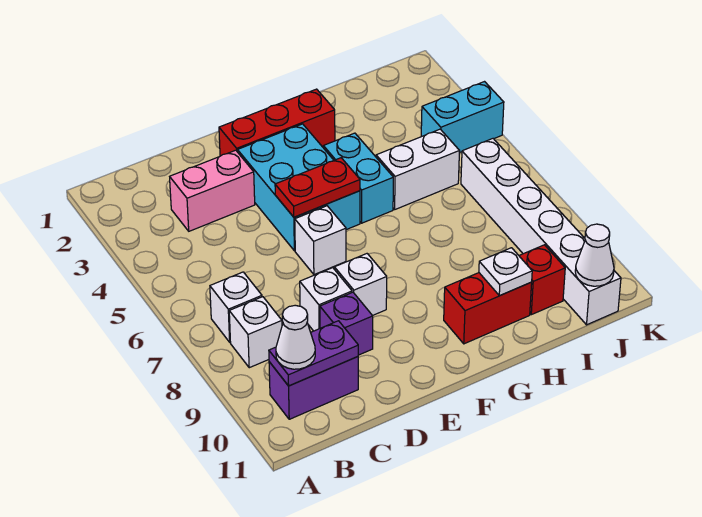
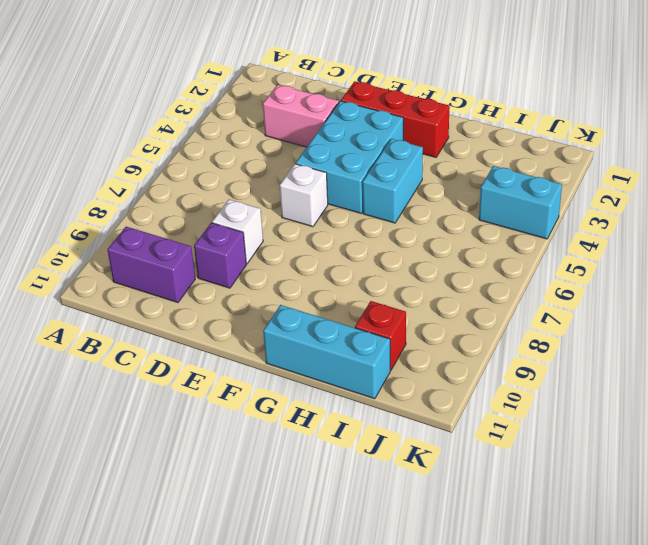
cyan 1x3 brick [263,305,390,399] -> none
none -> white 1x1 brick [210,272,262,342]
none -> white 1x1 brick [229,297,282,368]
none -> white 1x1 brick [334,254,387,316]

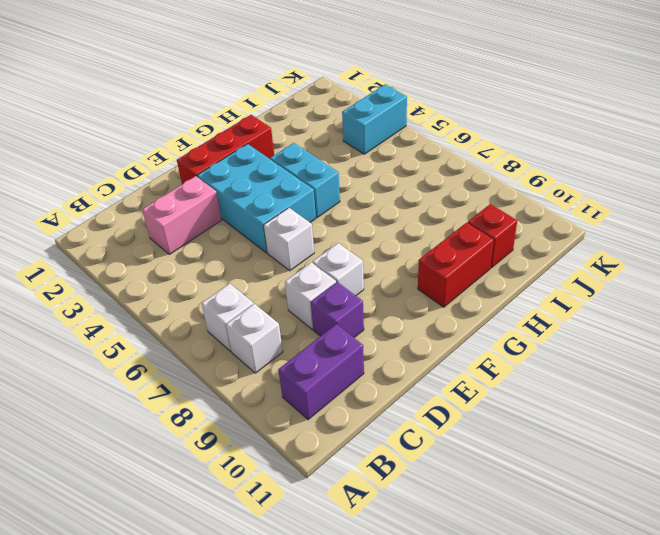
none -> white 1x2 brick [376,129,459,209]
none -> white 1x6 brick [461,139,621,325]
none -> purple 1x2 plate [269,321,358,386]

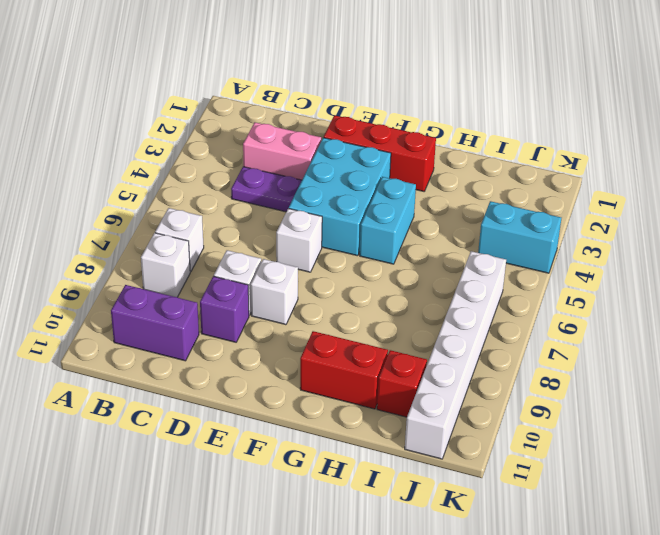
purple 1x2 plate [231,167,302,212] -> purple 1x2 plate moved to [269,321,358,386]
none -> white 1x2 brick [376,129,459,209]
none -> red 1x2 plate [275,158,360,217]
none -> white 1x1 plate [479,248,532,296]

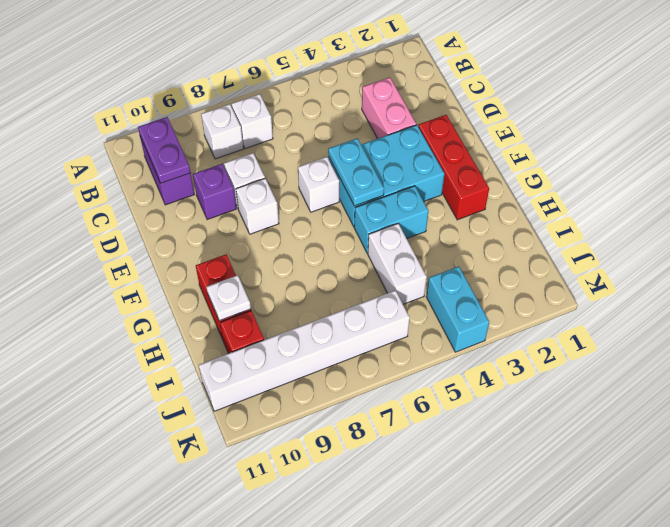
cyan 1x2 plate [328,138,384,206] -> red 1x2 plate [275,158,360,217]
none -> white 1x1 cone [575,224,614,286]
none -> white 1x1 cone [276,305,315,369]

